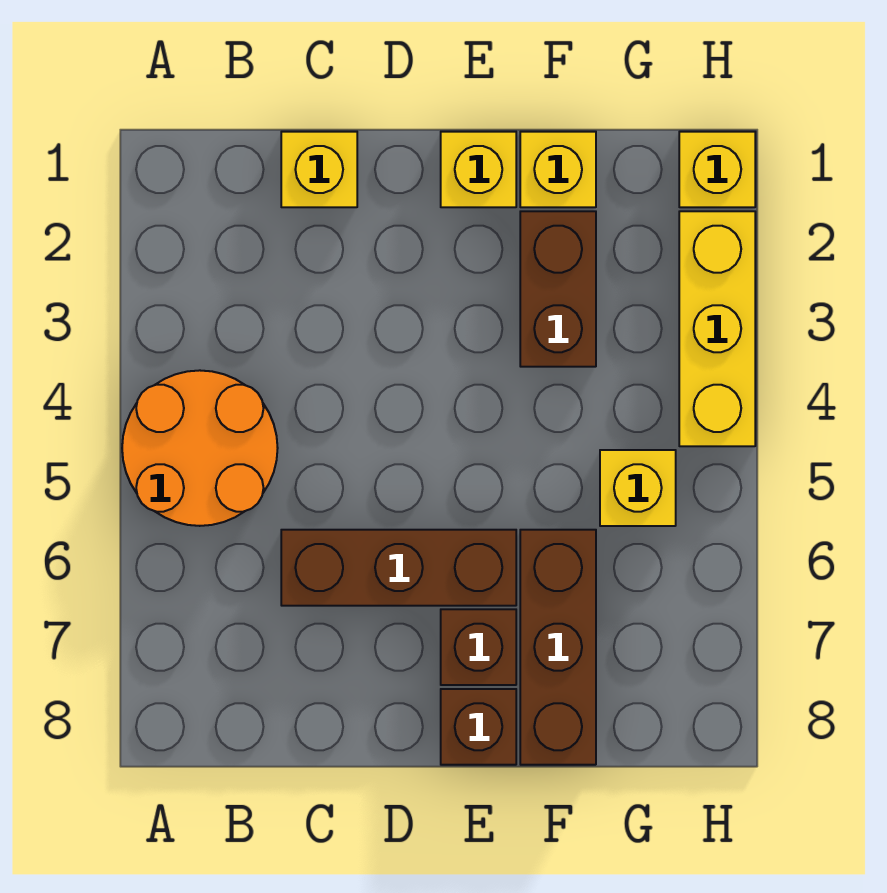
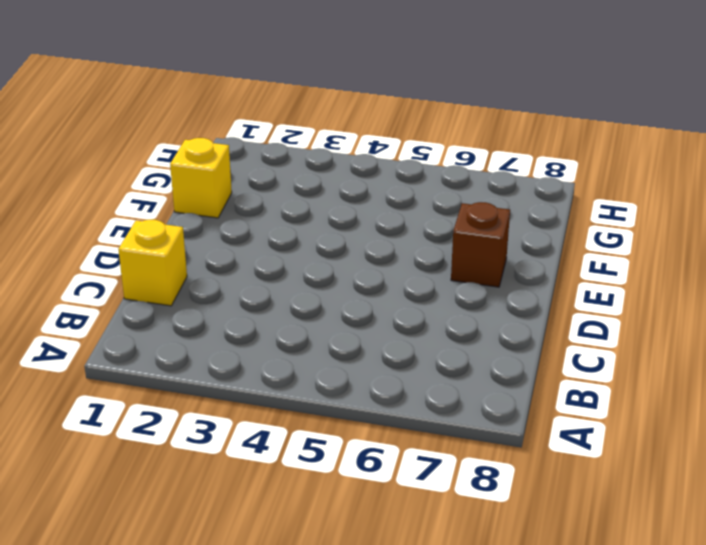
none -> orange 2x2 round brick [122,370,278,526]
none -> brown 1x3 brick [281,530,516,606]
none -> yellow 1x1 brick [441,132,516,207]

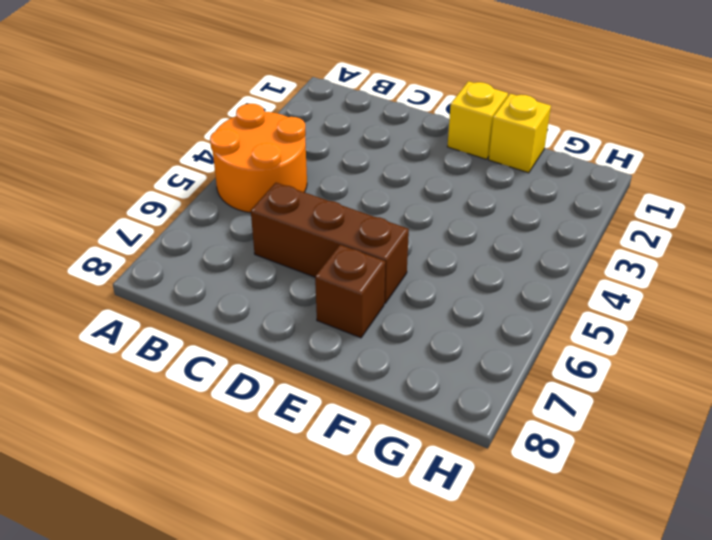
none -> yellow 1x1 brick [281,132,357,207]
none -> brown 1x1 brick [441,689,516,765]
none -> brown 1x2 brick [520,211,596,367]

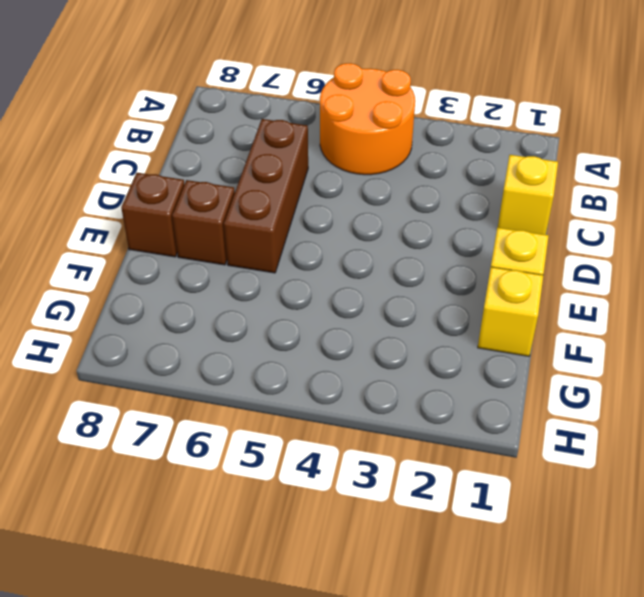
none -> brown 1x2 brick [520,211,596,367]
none -> brown 1x3 brick [520,530,596,765]
none -> yellow 1x1 brick [600,450,676,526]

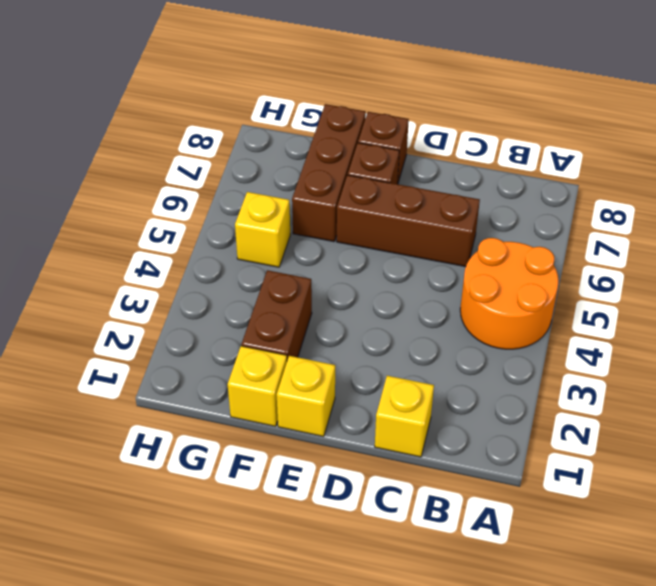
none -> yellow 1x1 brick [679,132,755,207]
none -> yellow 1x3 brick [679,211,755,446]

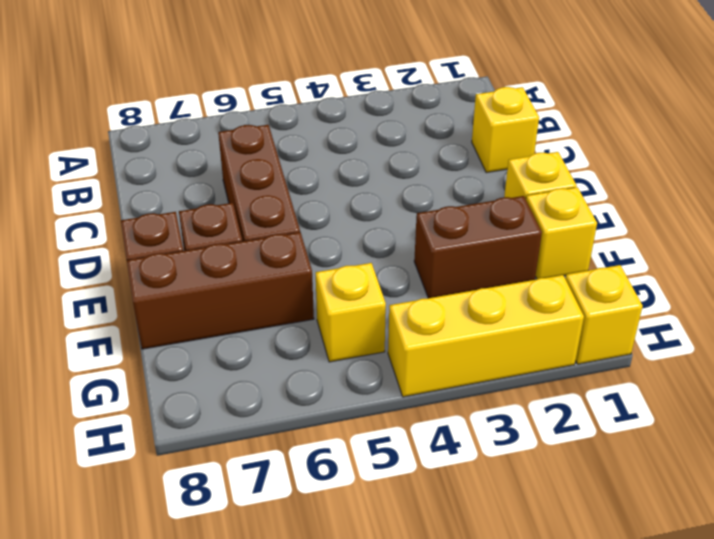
none -> orange 2x2 round brick [122,370,278,526]

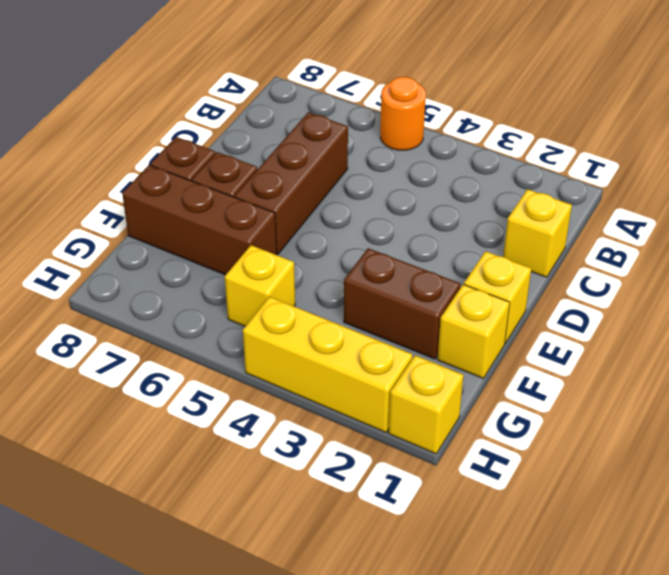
orange 1x1 round brick [380,77,426,150] -> orange 2x2 round brick [122,370,278,526]

